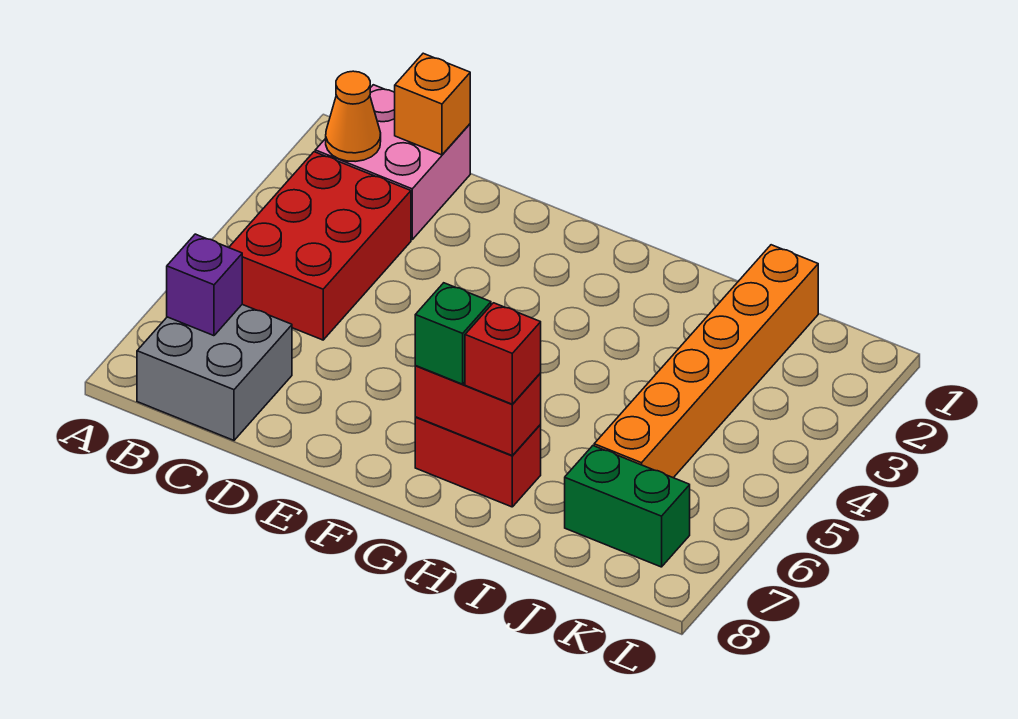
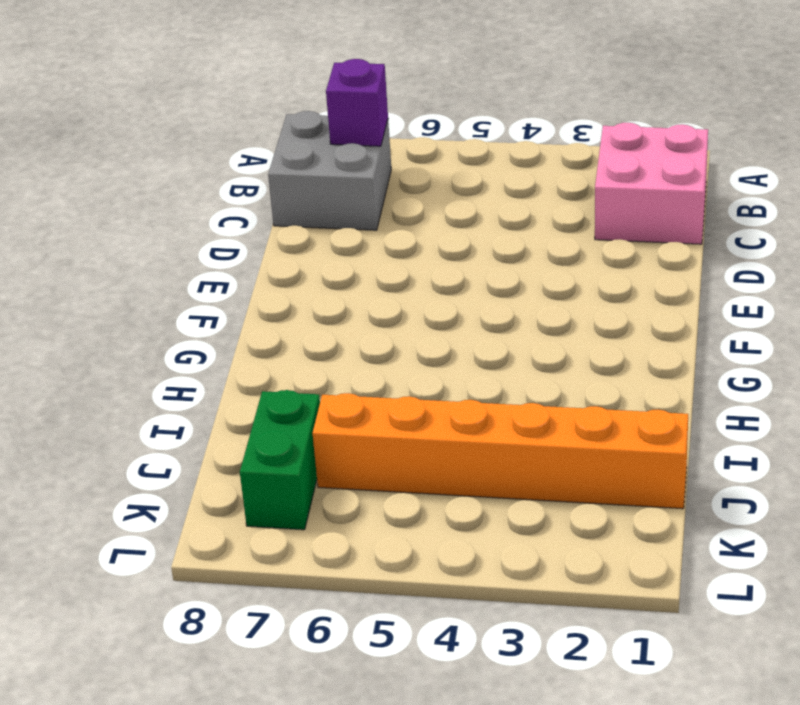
none -> red 2x3 brick [229,152,411,340]
none -> red 1x2 brick [415,417,541,507]
none -> orange 1x1 cone [326,71,381,162]

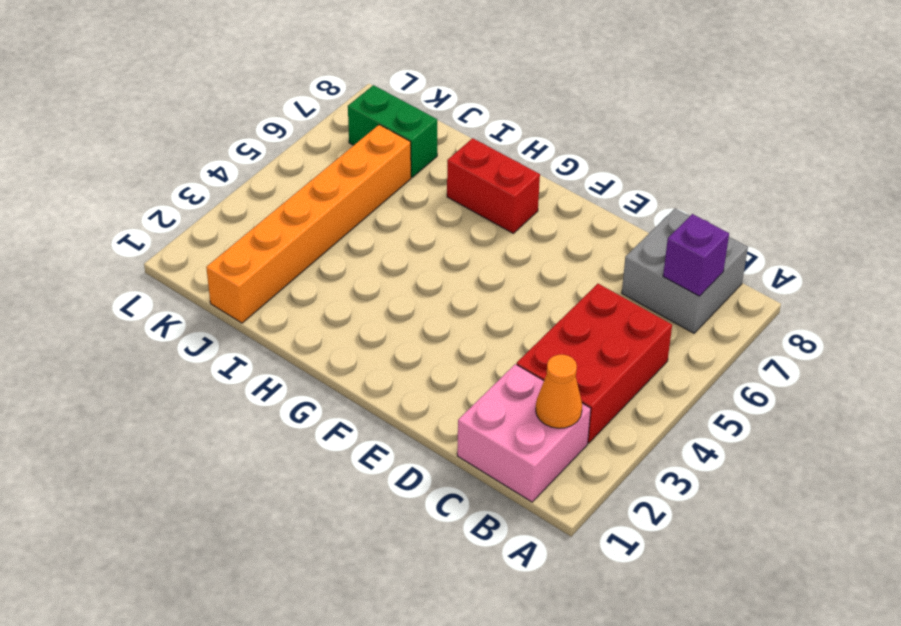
none -> orange 1x1 brick [395,53,470,155]
none -> red 1x2 brick [415,366,541,455]
none -> green 1x1 brick [415,283,491,384]

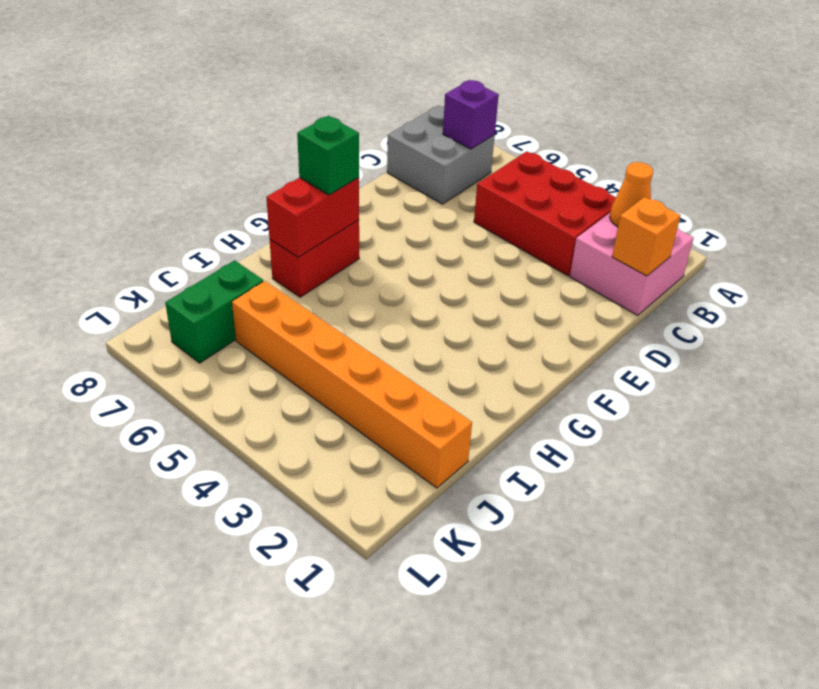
none -> red 1x1 brick [465,303,541,404]

